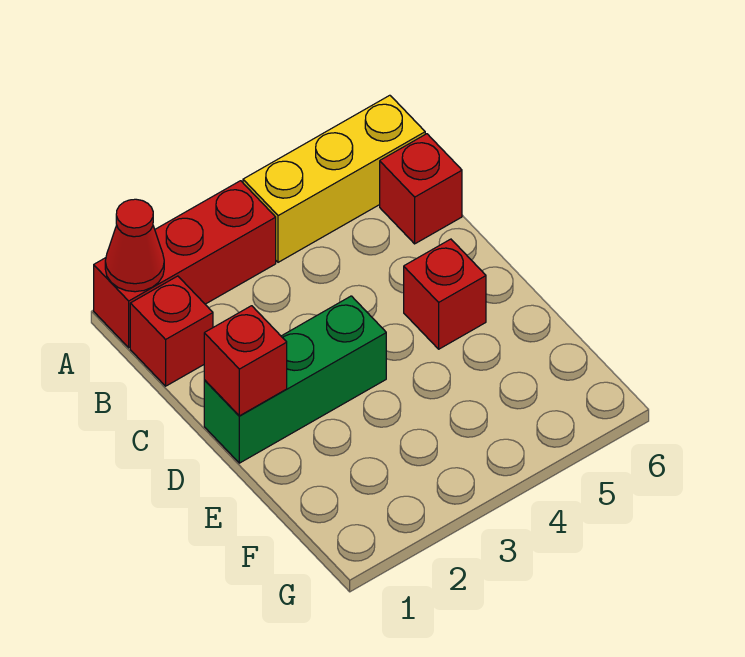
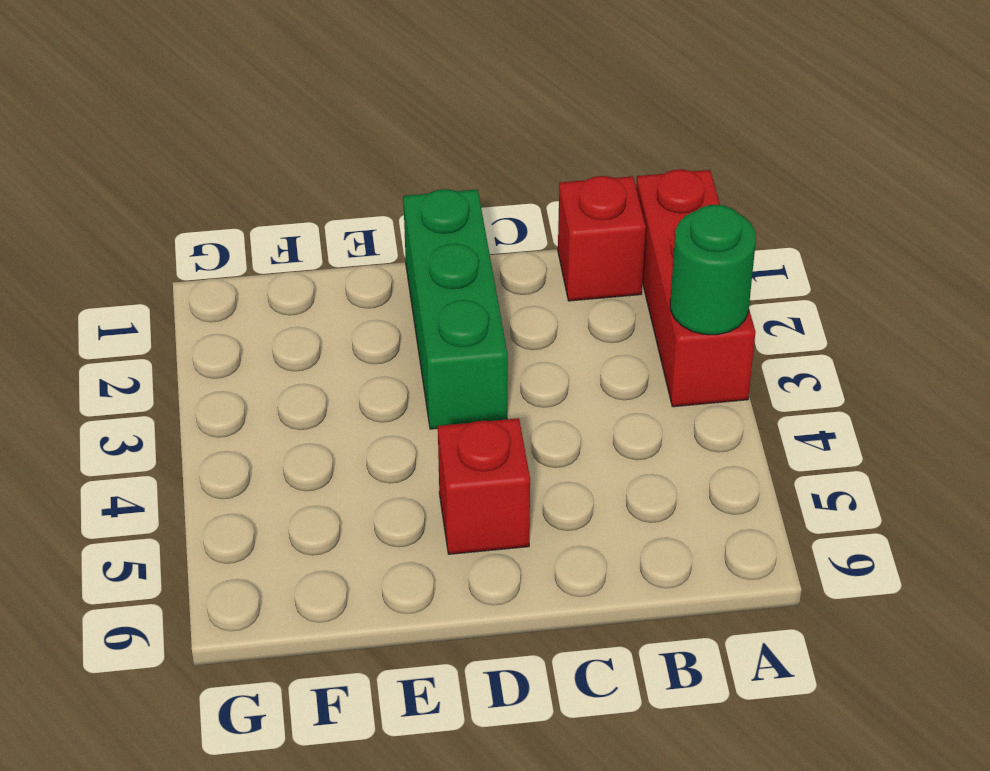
green 1x1 round brick [670,205,756,335] -> none
none -> yellow 1x3 brick [243,95,425,262]
none -> red 1x1 brick [380,134,462,244]

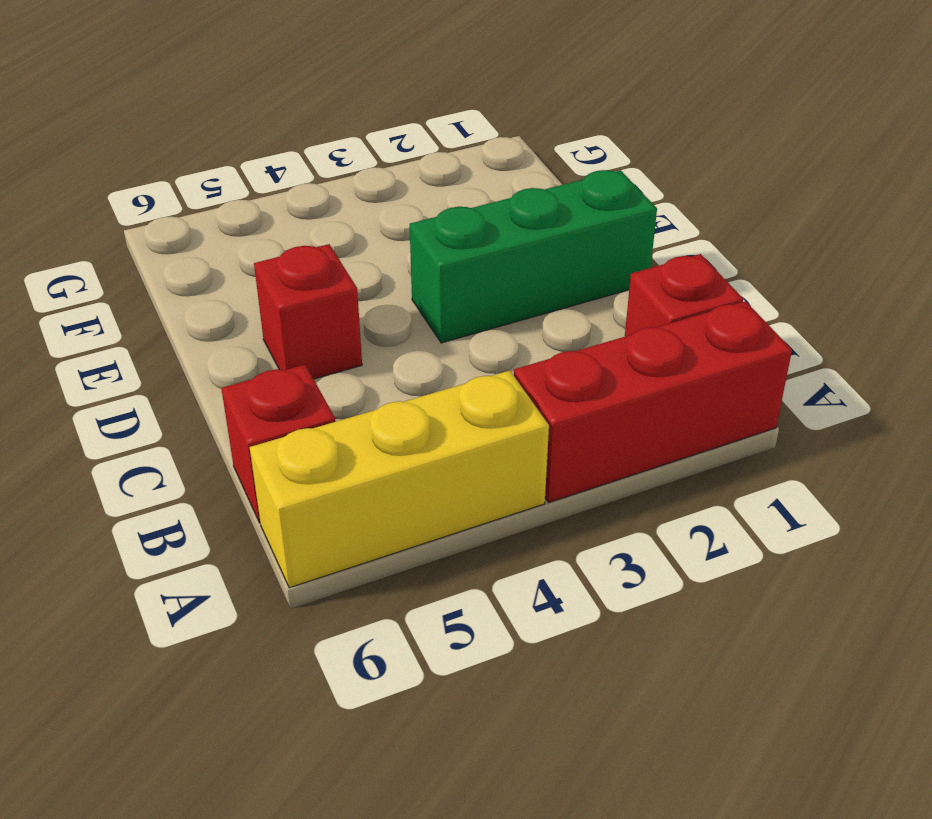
none -> red 1x1 cone [105,199,164,292]
none -> red 1x1 brick [204,306,287,416]

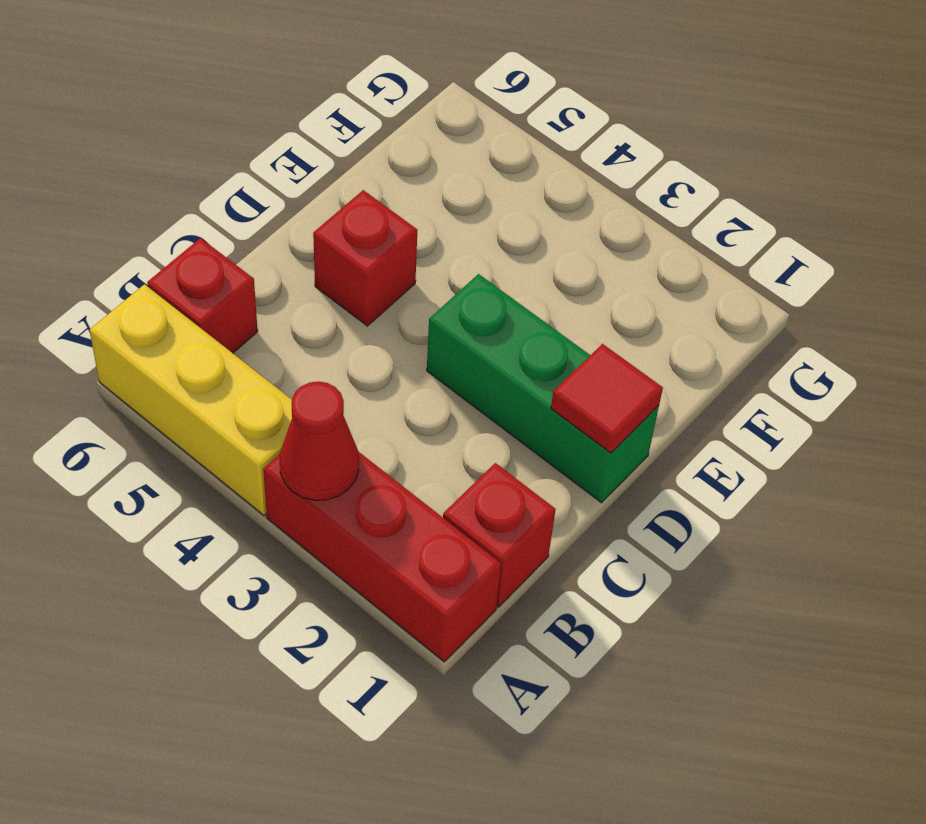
red 1x1 cone [280,381,359,500] -> red 1x1 cone moved to [105,199,164,292]
red 1x1 tile [551,344,663,453] -> red 1x1 brick [204,306,287,416]

